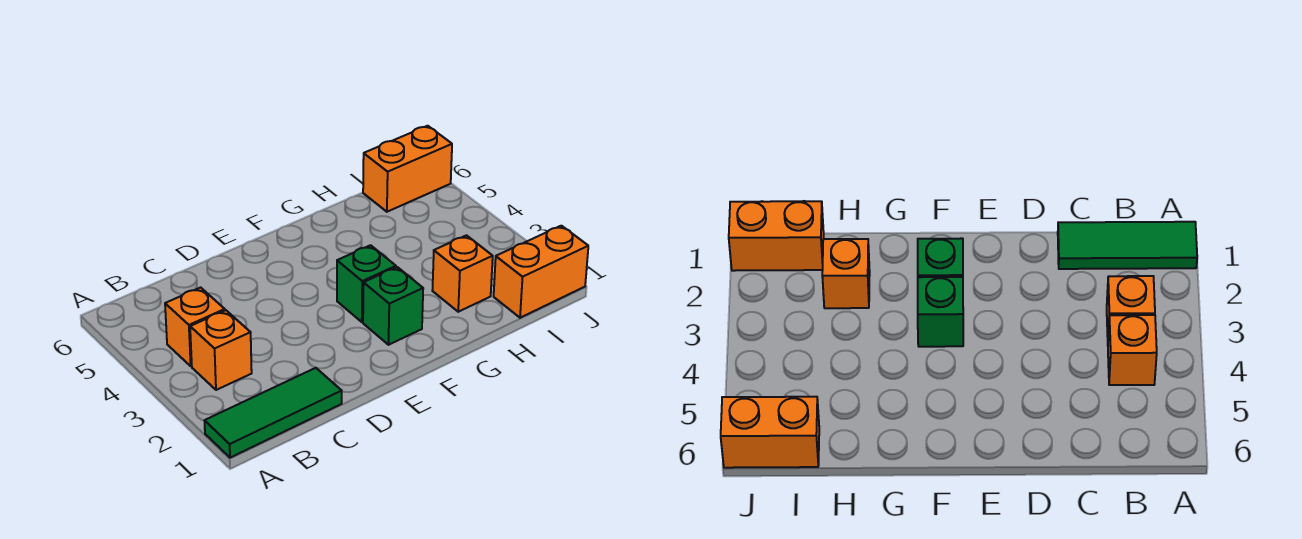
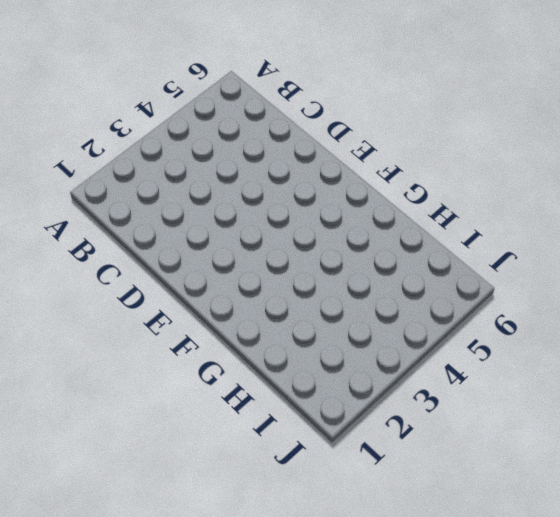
none -> green 1x3 tile [204,368,342,458]
none -> orange 1x1 brick [190,310,252,390]

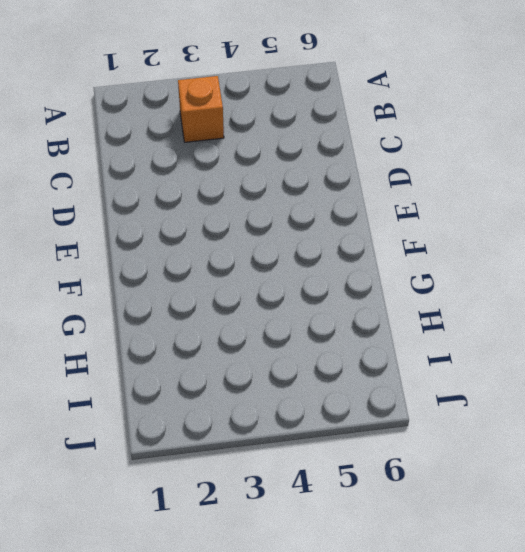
none -> green 1x3 tile [204,368,342,458]
none -> orange 1x1 brick [165,288,225,366]

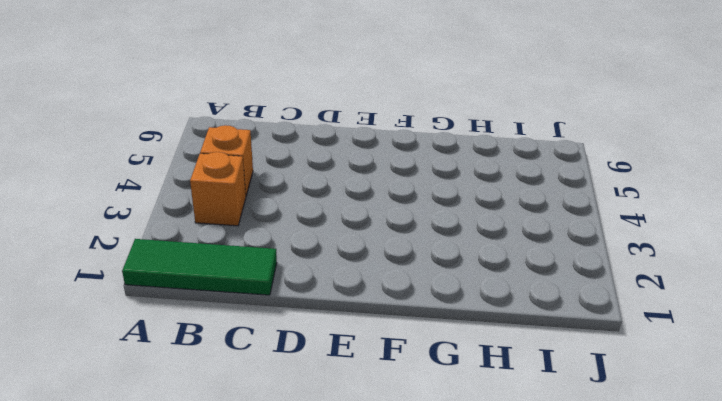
none -> green 1x1 brick [363,267,423,345]
none -> green 1x1 brick [337,245,396,322]

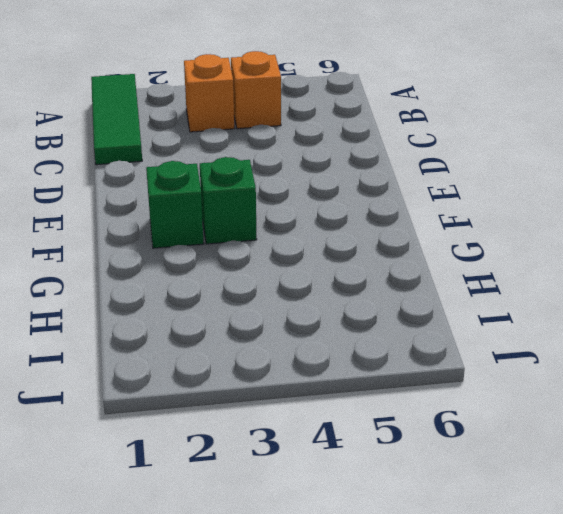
none -> orange 1x1 brick [432,235,493,312]
none -> orange 1x2 brick [494,226,588,318]

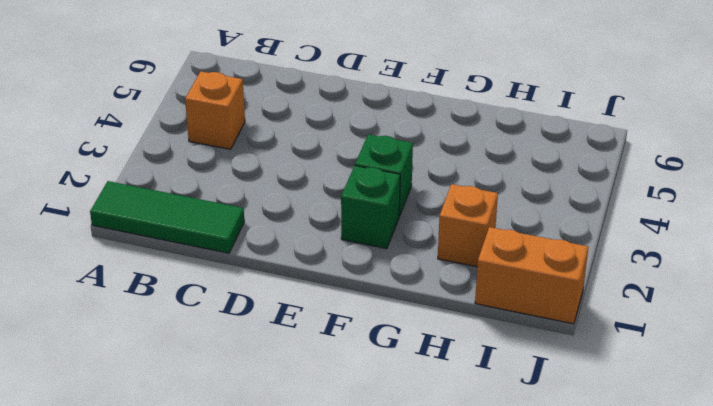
none -> orange 1x1 brick [190,310,252,390]
none -> orange 1x2 brick [363,126,452,212]

